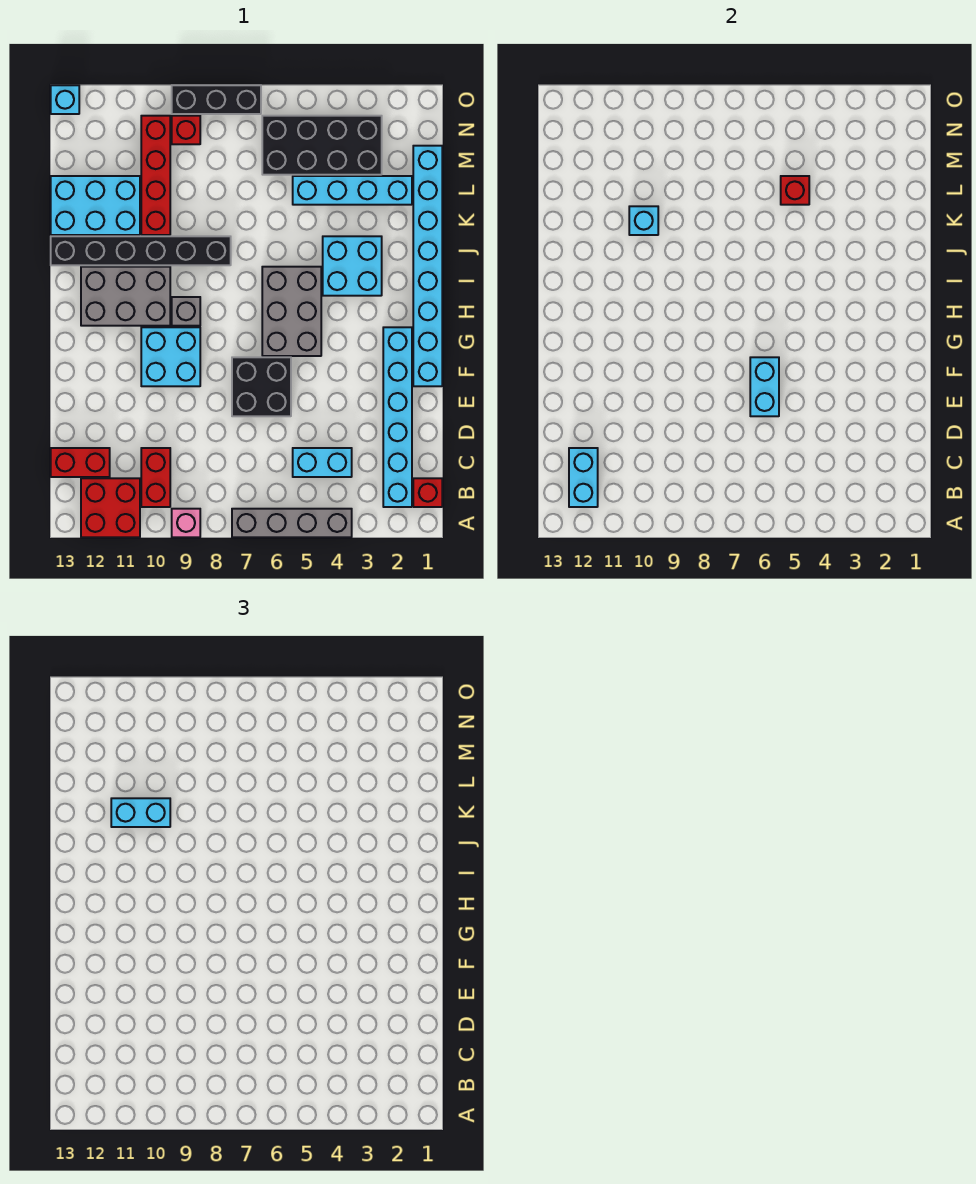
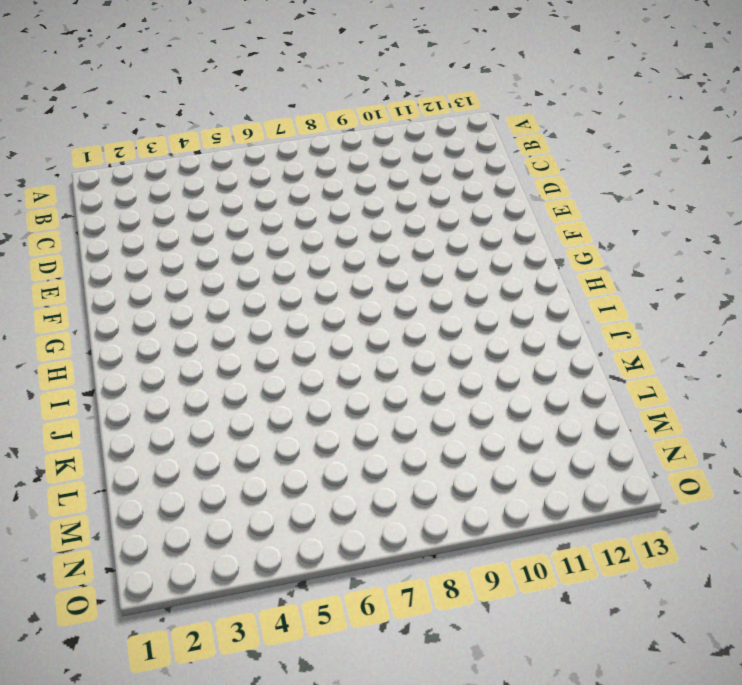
none -> grey 1x4 brick [232,509,352,537]
none -> pink 1x1 brick [172,509,200,537]
none -> red 2x2 brick [81,478,140,537]

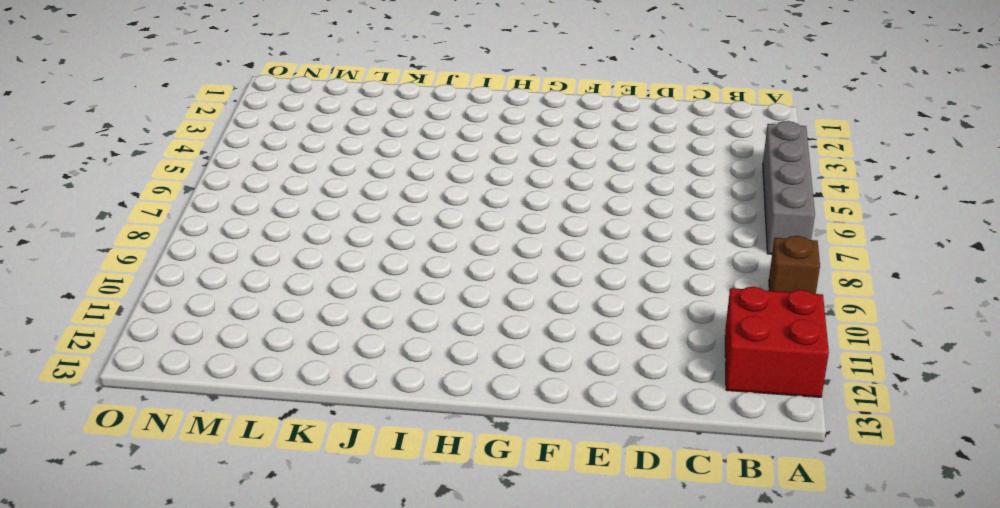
brown 1x1 brick [769,236,820,294] -> pink 1x1 brick [172,509,200,537]
none -> red 1x1 brick [413,478,442,507]
none -> cyan 1x6 brick [383,327,412,507]
none -> red 1x2 brick [141,448,170,507]

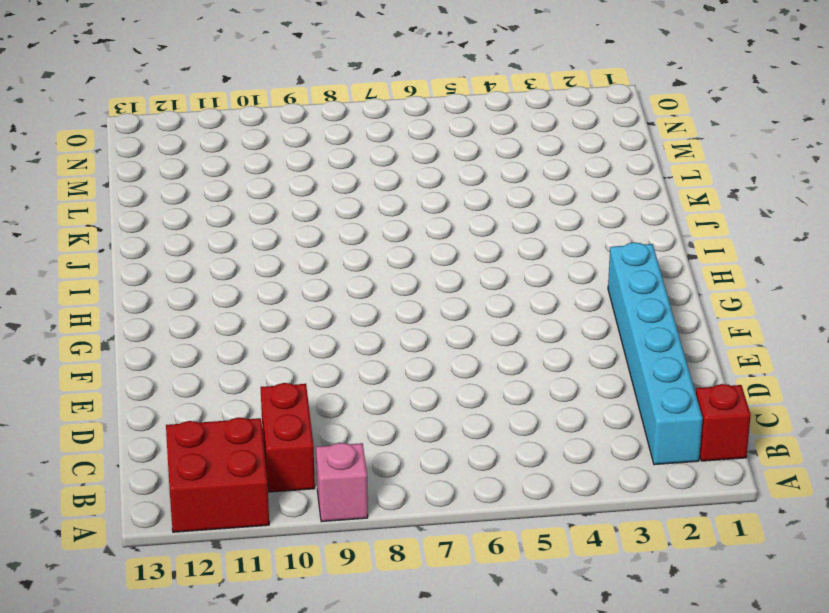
none -> grey 1x4 brick [232,509,352,537]
none -> cyan 1x2 brick [293,448,352,477]
none -> red 1x2 brick [51,448,110,477]

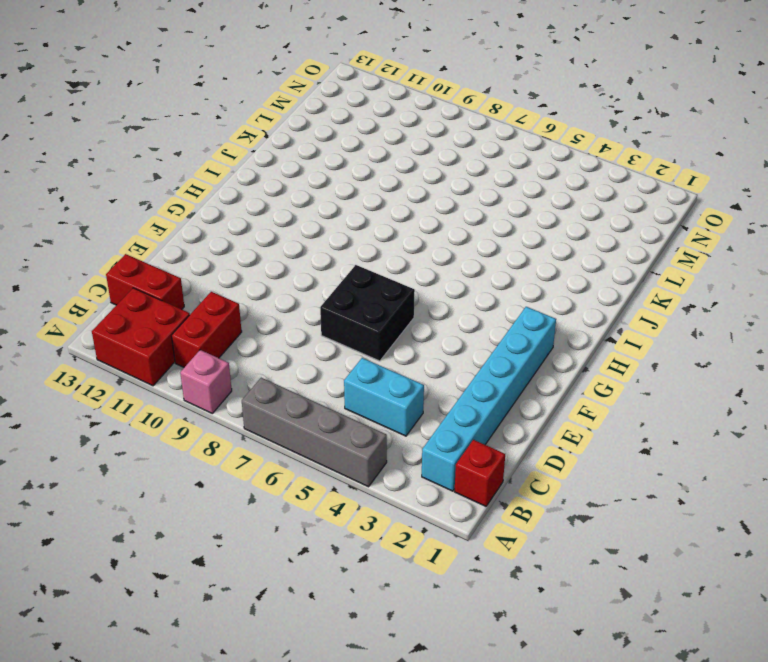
none -> cyan 1x8 brick [413,146,442,386]
none -> cyan 2x2 brick [141,327,200,386]
none -> grey 2x3 brick [262,267,321,356]

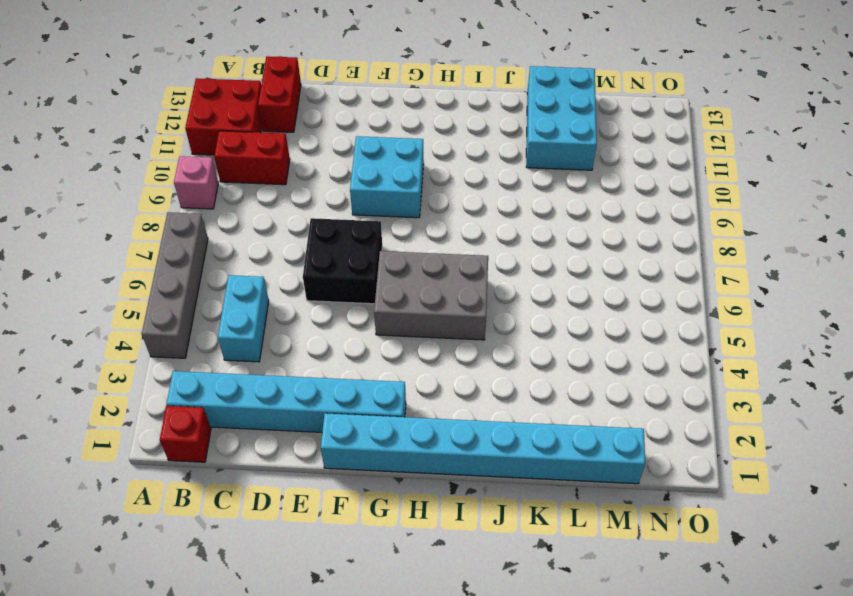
none -> grey 1x1 brick [172,297,200,326]
none -> grey 2x3 brick [81,267,170,326]
none -> cyan 2x2 brick [323,236,382,296]

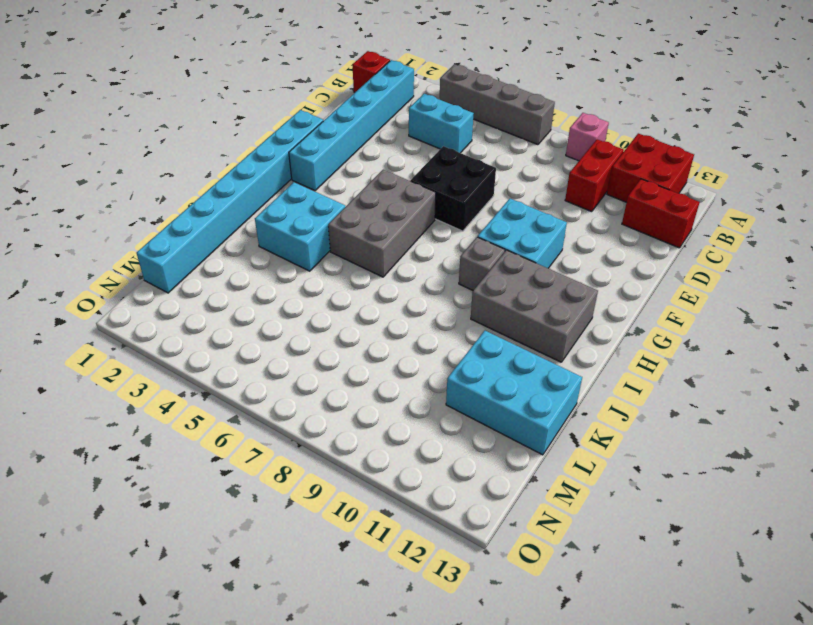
none -> black 1x6 brick [51,236,231,265]
none -> red 1x4 brick [141,116,170,235]
none -> cyan 1x4 brick [293,176,412,205]

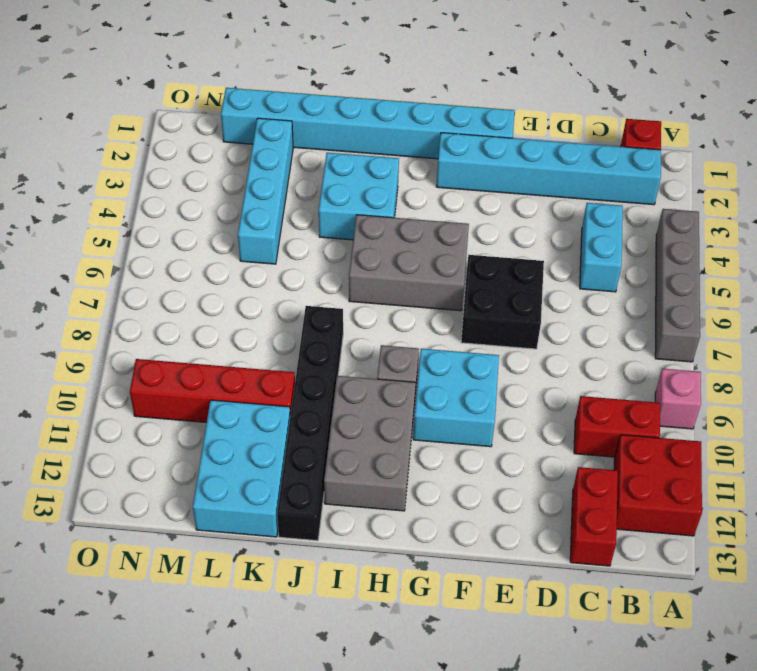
none -> black 2x4 brick [262,116,382,175]
none -> red 1x1 brick [172,116,200,144]
none -> black 1x3 brick [172,85,261,114]

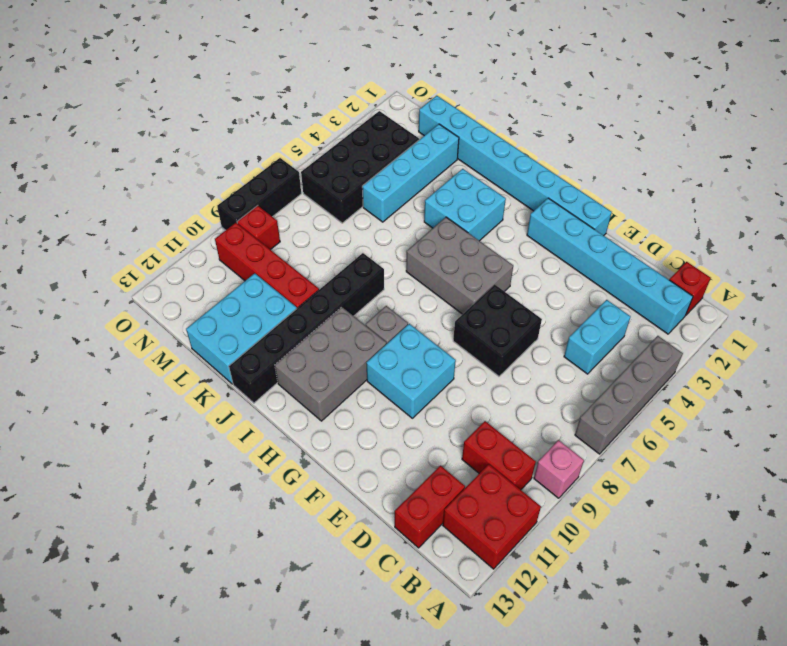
none -> cyan 1x1 brick [51,85,79,114]
none -> cyan 1x2 brick [569,448,598,507]
none -> cyan 1x2 brick [750,357,779,416]

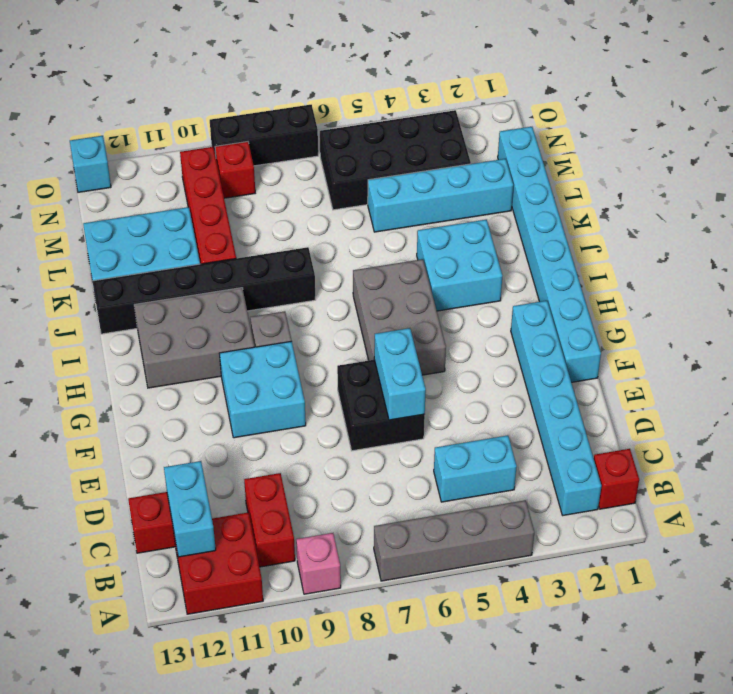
none -> cyan 1x1 brick [629,206,658,235]
none -> red 1x1 brick [781,176,809,205]
none -> cyan 1x2 brick [111,798,170,827]

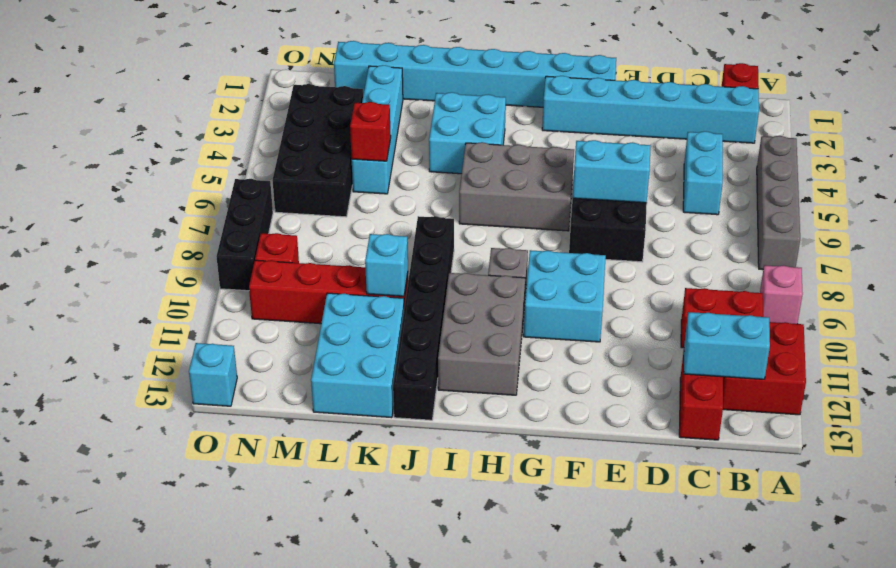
none -> cyan 1x2 brick [111,798,170,827]

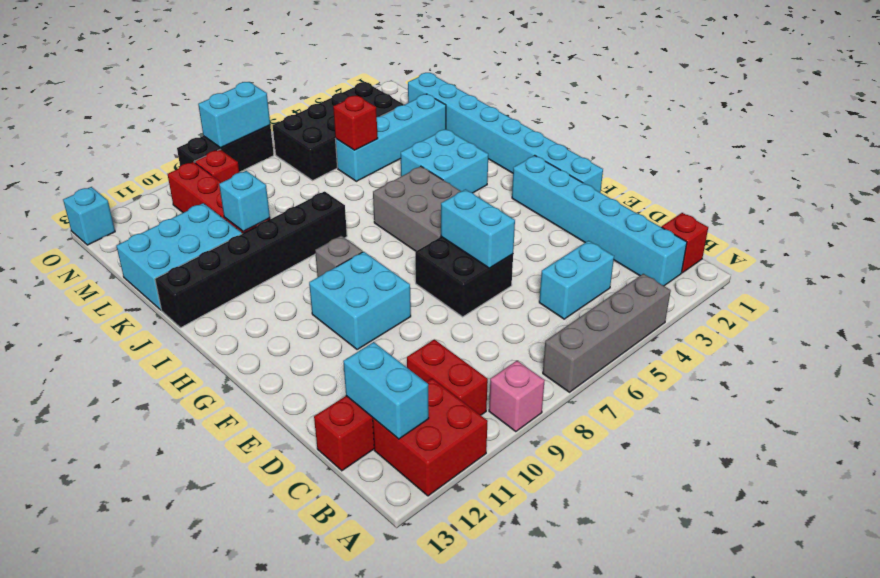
cyan 1x2 brick [198,82,270,148] -> cyan 1x2 brick moved to [111,798,170,827]
none -> grey 2x3 brick [81,267,170,326]

